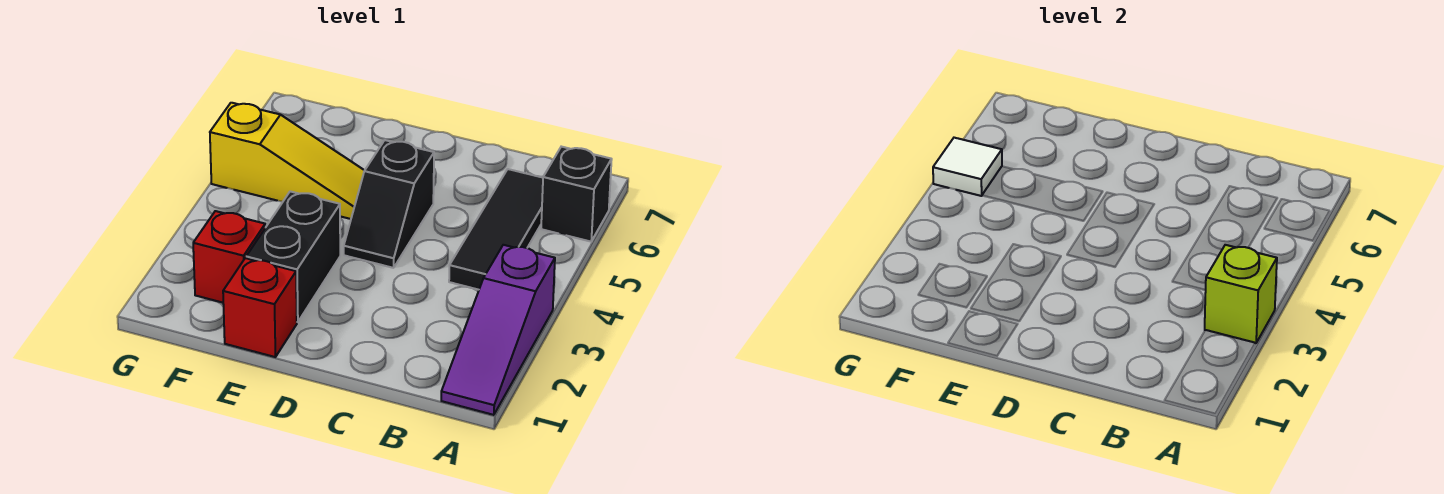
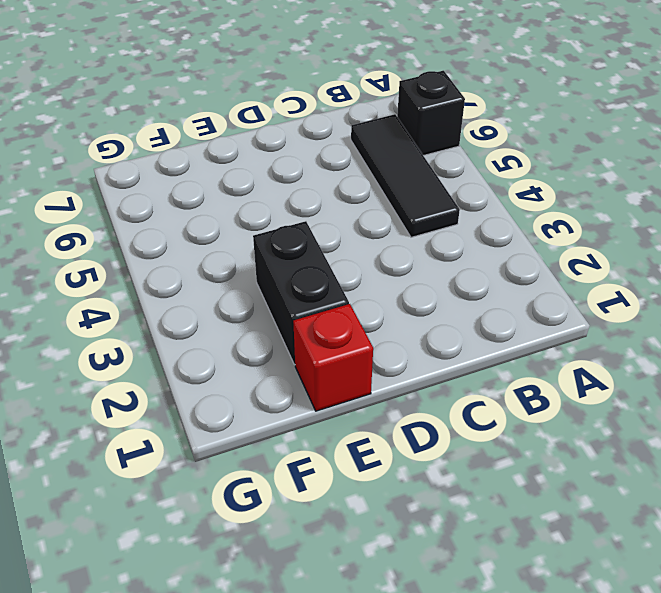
none -> purple 1x3 slope [441,245,555,415]
none -> black 1x2 slope [344,140,434,268]

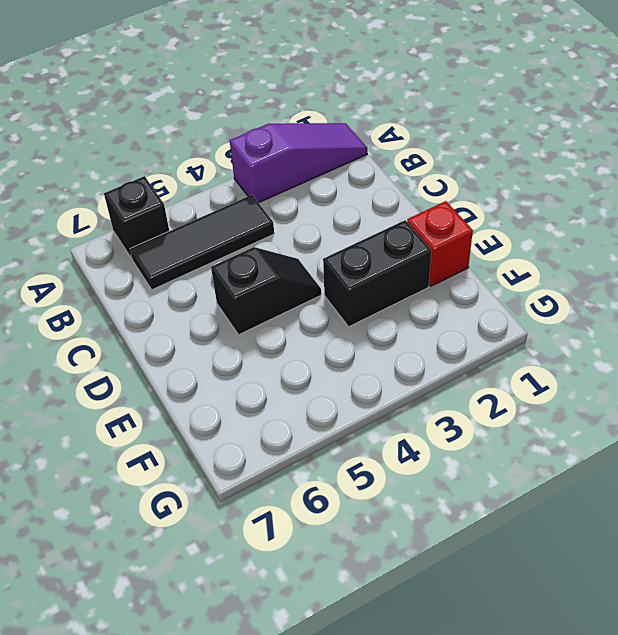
none -> yellow 1x3 slope [210,103,365,219]
none -> red 1x1 brick [193,211,265,303]

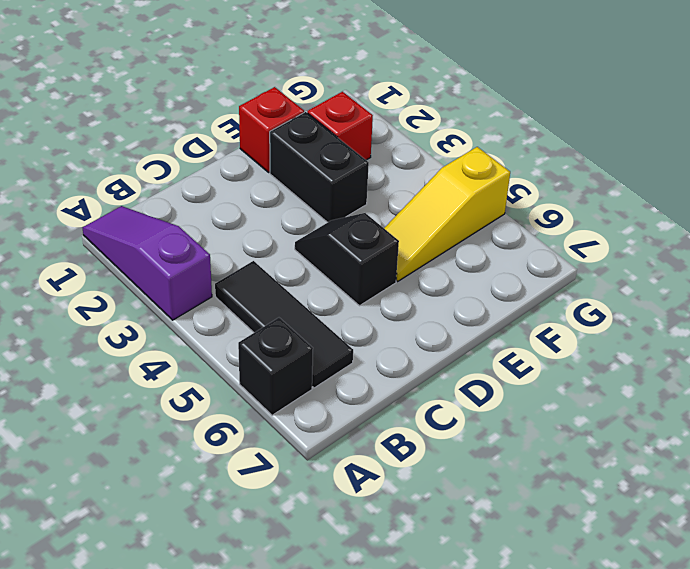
none -> lime 1x1 brick [1205,245,1277,343]
none -> white 1x1 tile [933,138,1002,196]

